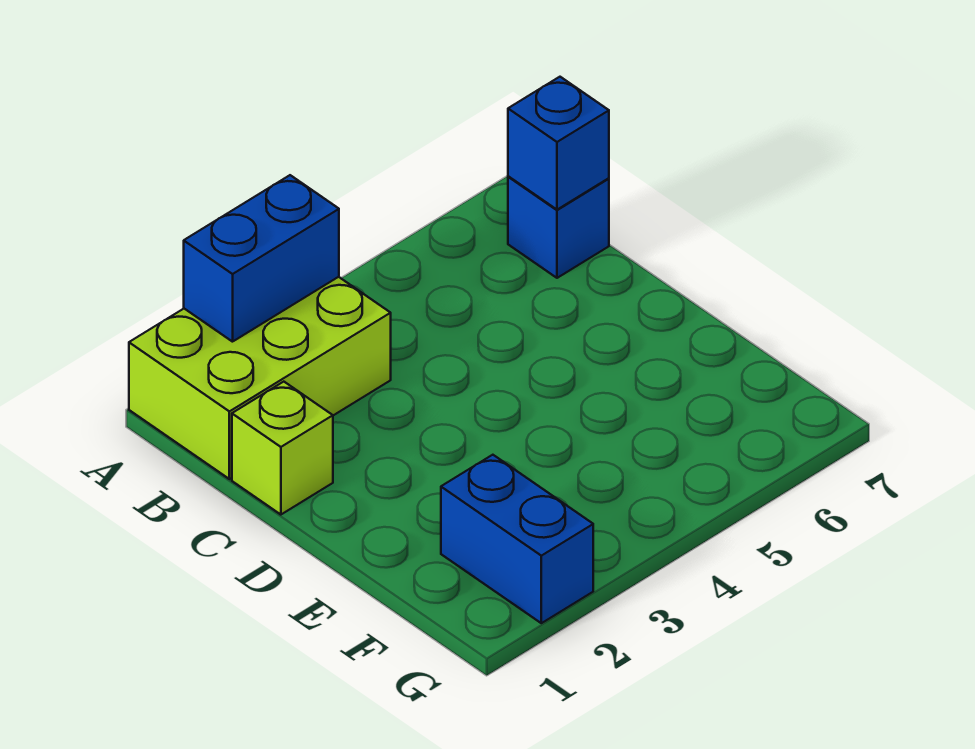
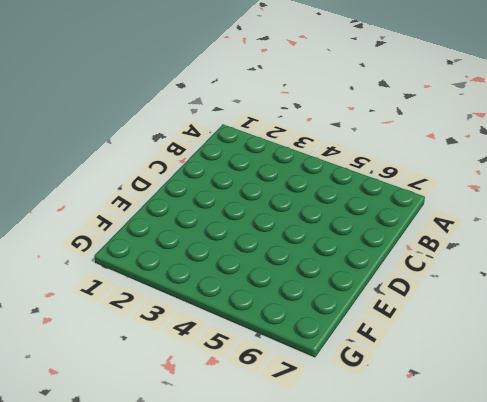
none -> lime 2x3 brick [129,277,391,479]
none -> blue 1x1 brick [508,176,609,278]

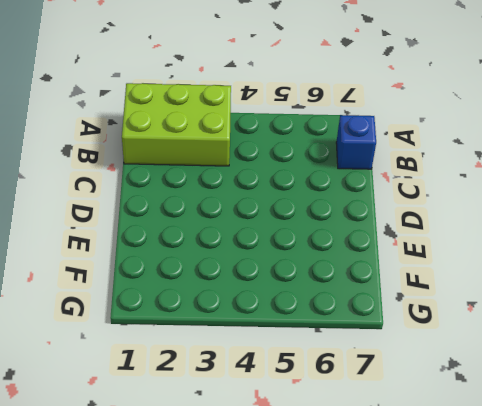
none -> lime 1x1 brick [232,382,333,515]
none -> blue 1x2 brick [441,455,593,623]

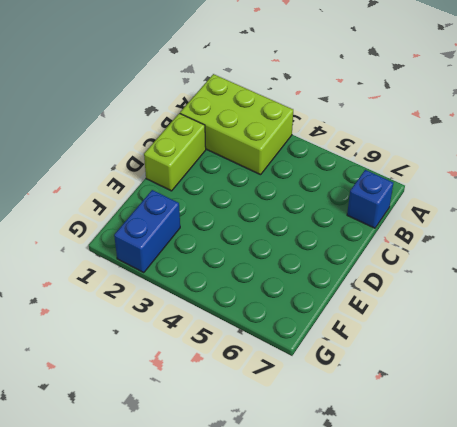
lime 1x2 brick [144,113,206,191] -> lime 1x1 brick [232,382,333,515]
none -> blue 1x2 brick [184,175,339,342]
none -> blue 1x1 brick [508,77,609,210]

